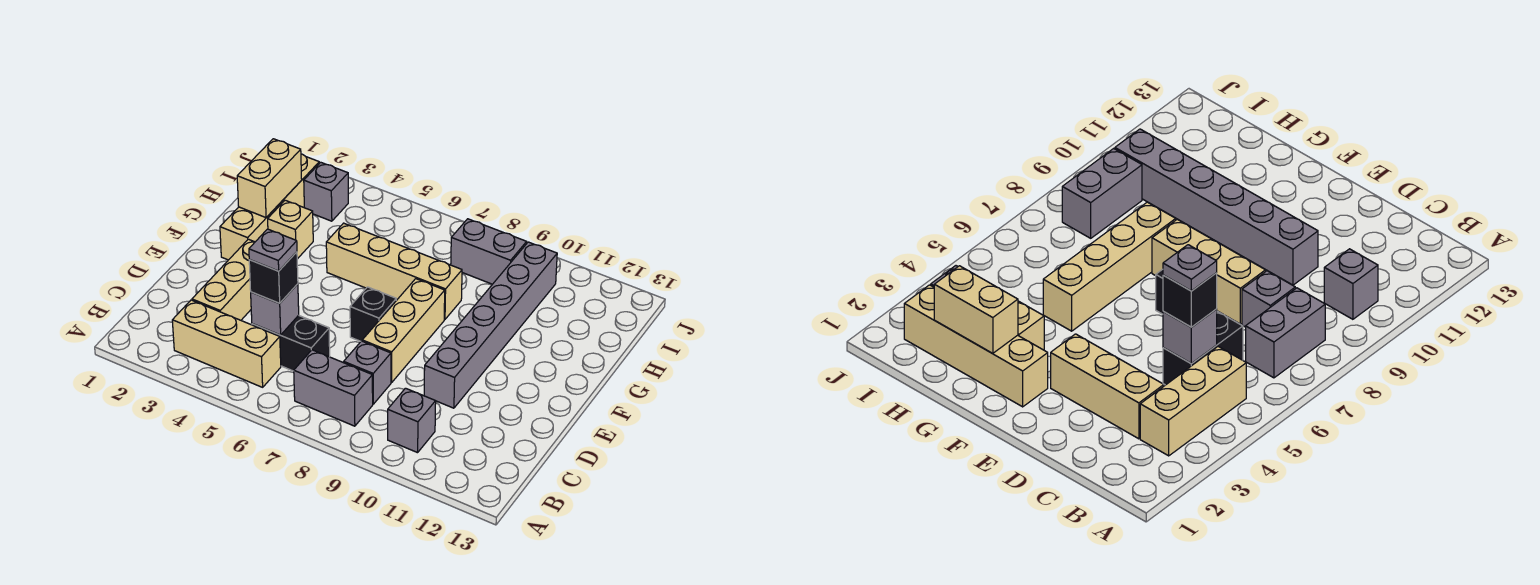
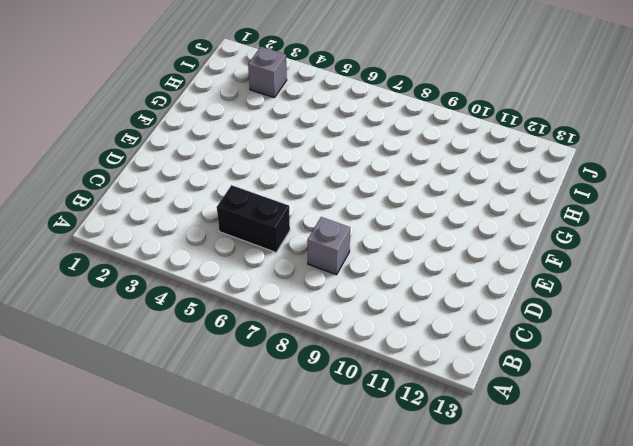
none -> tan 1x3 brick [172,300,281,387]
none -> grey 1x2 brick [294,350,373,426]
none -> grey 1x1 brick [388,388,436,453]

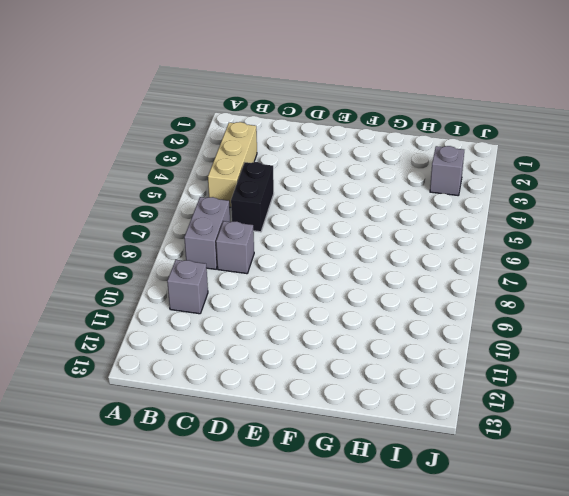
none -> tan 1x3 brick [192,239,255,320]
none -> tan 1x3 brick [362,279,445,383]
none -> grey 1x6 brick [424,242,557,408]

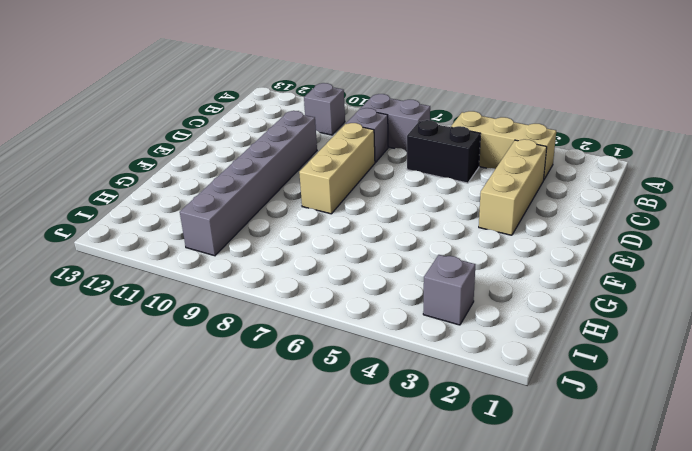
none -> black 1x1 brick [350,287,396,341]
none -> tan 1x4 brick [220,154,319,260]
none -> tan 1x1 brick [268,200,313,259]

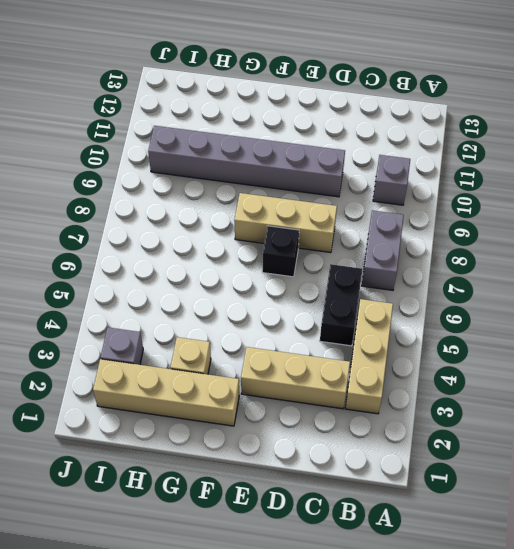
none -> grey 1x1 brick [344,341,391,404]
none -> tan 1x4 brick [326,223,462,320]
none -> grey 1x2 brick [451,219,527,284]

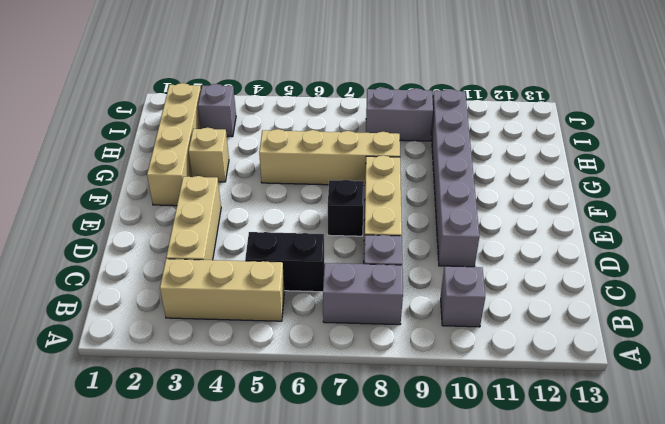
none -> grey 1x1 brick [251,284,299,335]
none -> tan 1x2 brick [237,139,302,218]
none -> black 1x1 brick [249,252,298,303]

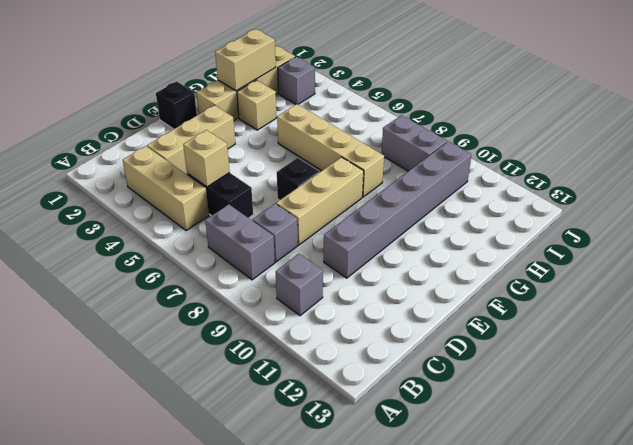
tan 1x1 brick [183,130,230,187] -> grey 1x1 brick [251,284,299,335]
black 1x1 brick [156,81,197,129] -> black 1x1 brick moved to [249,252,298,303]
none -> grey 1x1 plate [249,229,297,271]

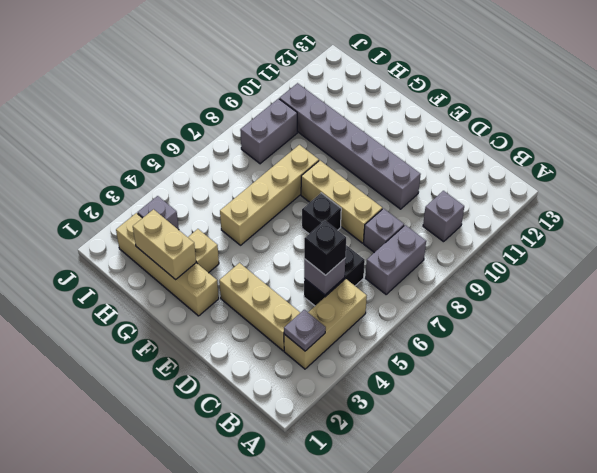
grey 1x1 plate [284,310,326,351] -> grey 1x1 plate moved to [249,229,297,271]

